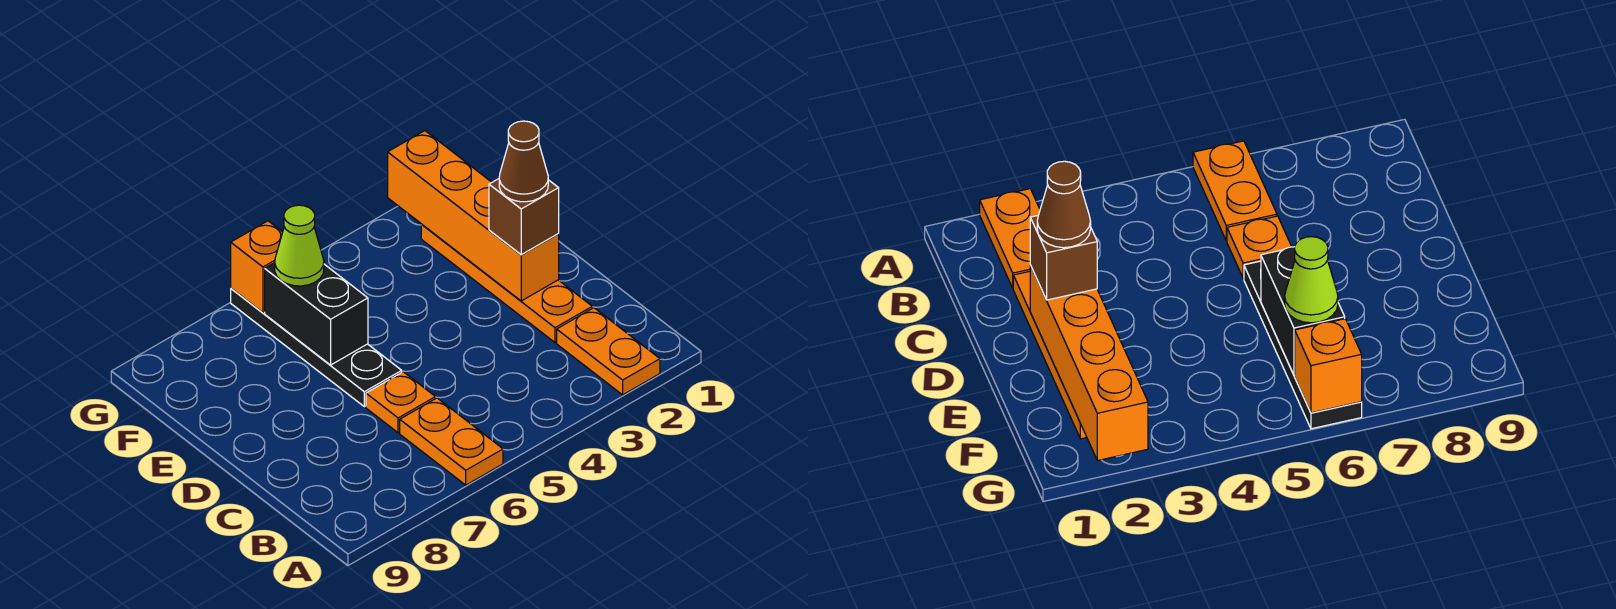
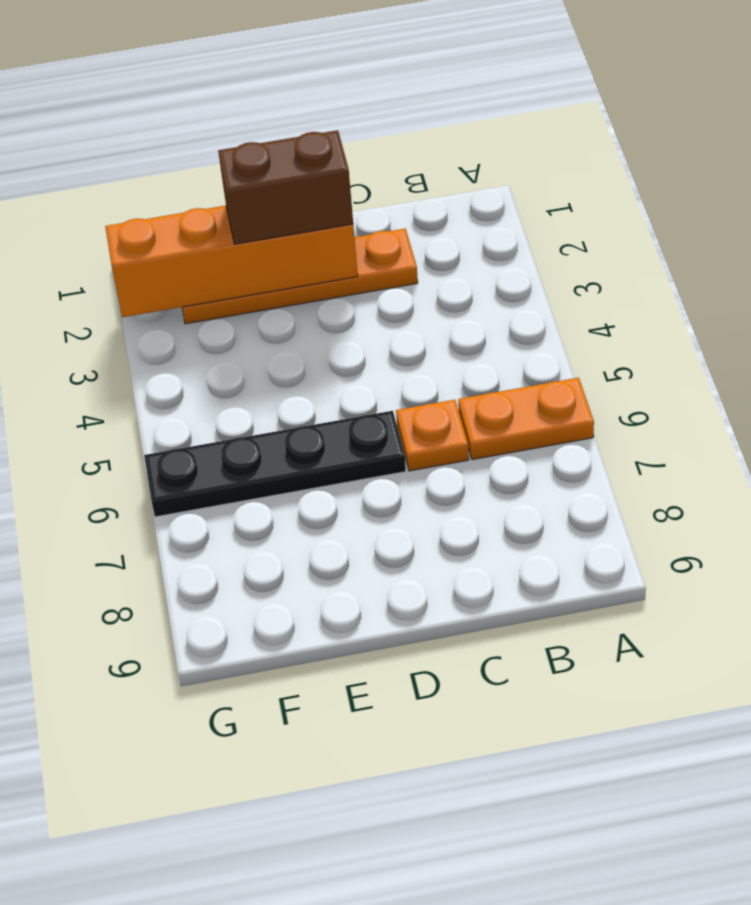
brown 1x2 brick [218,130,353,244] -> brown 1x1 brick [489,179,559,255]
none -> orange 1x2 plate [557,308,660,395]
none -> black 1x2 brick [265,263,368,365]

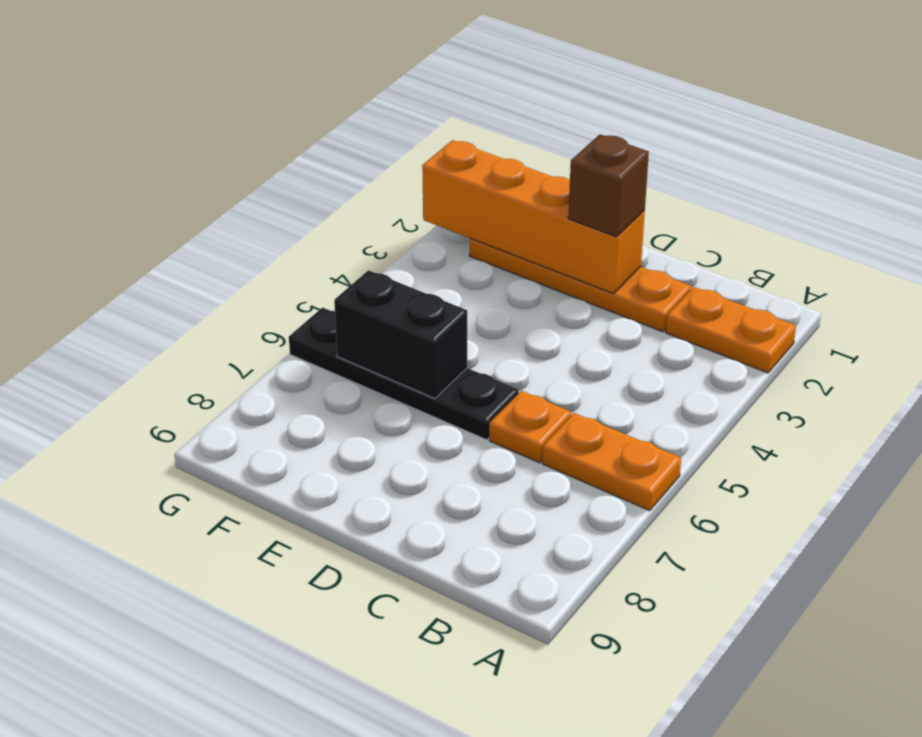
none -> orange 1x1 brick [231,221,283,313]
none -> lime 1x1 cone [275,205,324,286]

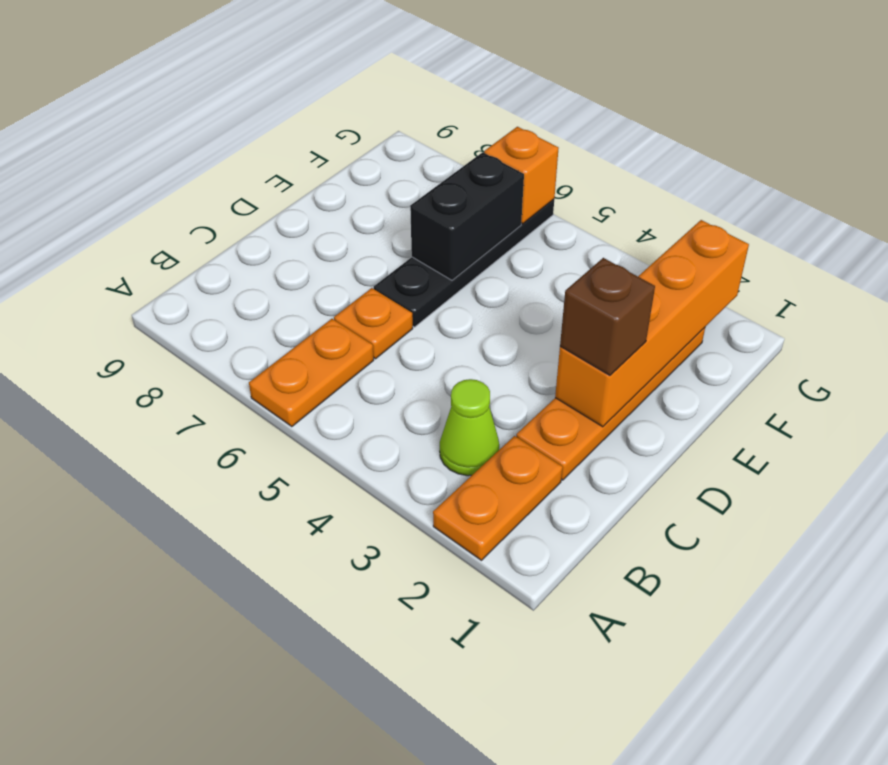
lime 1x1 cone [440,379,499,476] -> lime 1x1 cone moved to [275,205,324,286]
none -> brown 1x1 cone [499,121,548,202]

